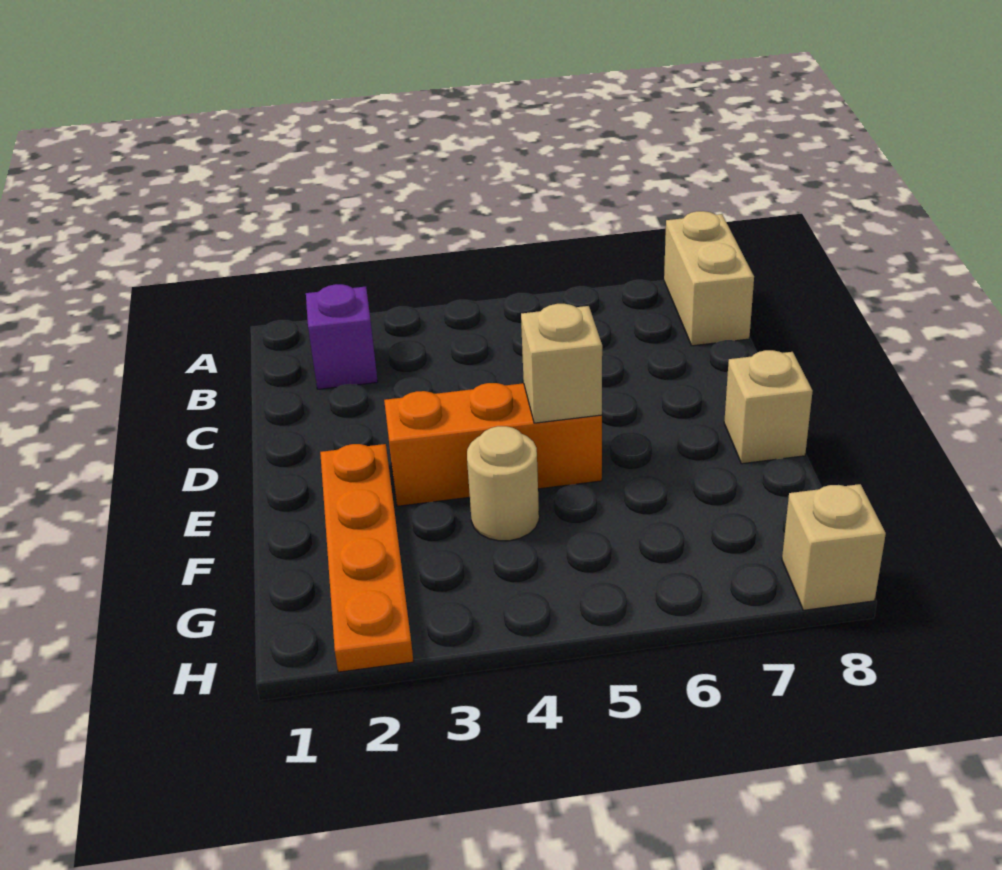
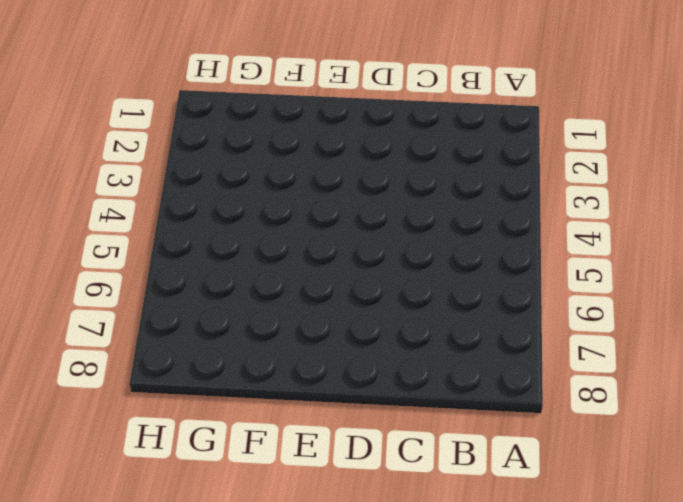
none -> tan 1x2 brick [664,211,754,346]
none -> purple 1x1 brick [306,284,378,389]

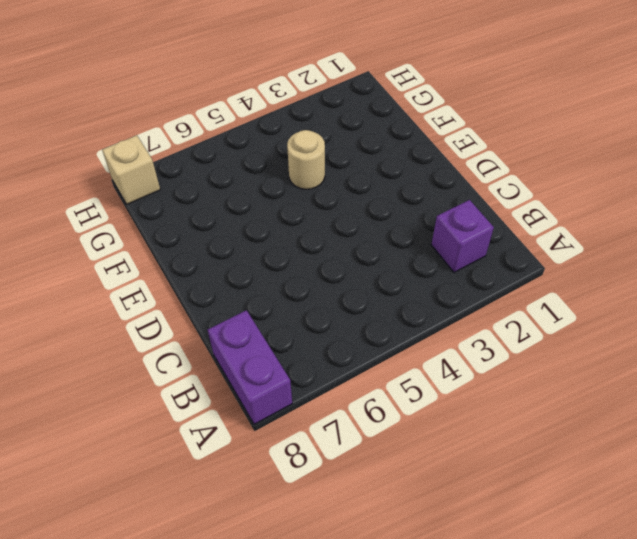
purple 1x2 brick [208,310,292,424] -> tan 1x2 brick [664,211,754,346]
none -> orange 1x4 plate [320,444,414,672]
none -> orange 1x3 brick [384,383,602,506]

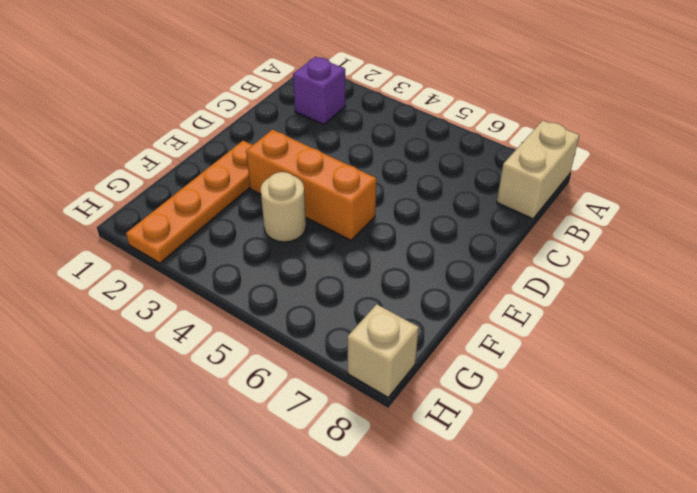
none -> tan 1x1 brick [724,350,813,464]
none -> tan 1x1 brick [521,304,602,423]

